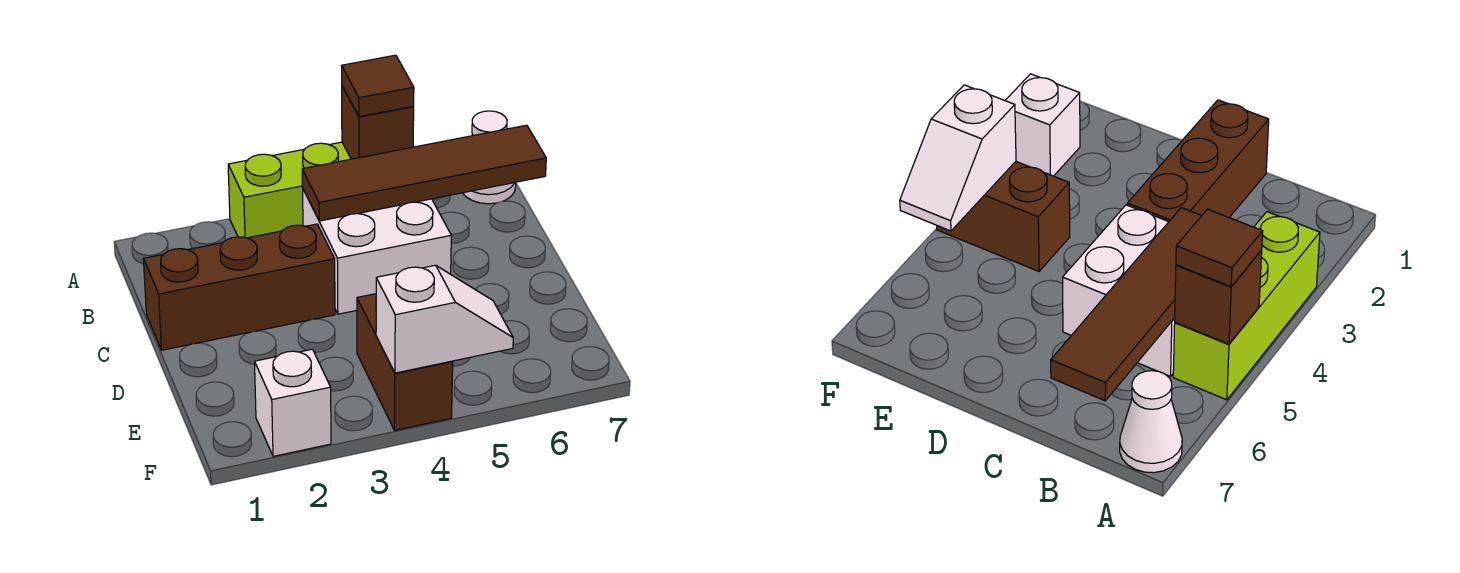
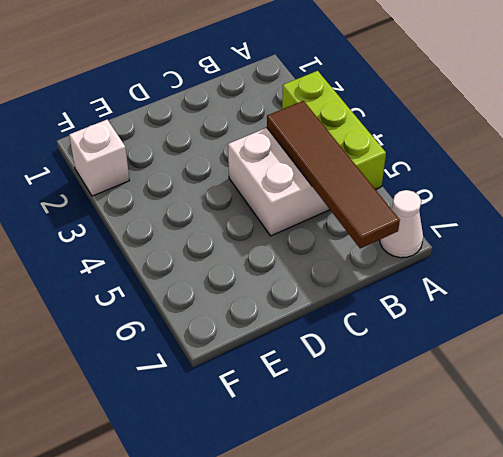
none -> brown 1x3 brick [143,224,335,350]
none -> brown 1x2 brick [357,294,453,430]

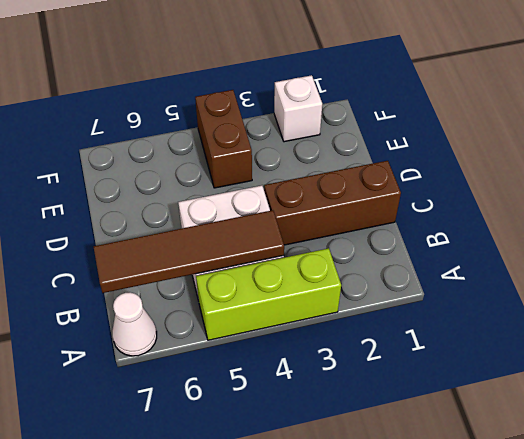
none -> brown 1x1 brick [342,86,414,159]
none -> white 1x2 slope [376,265,513,373]

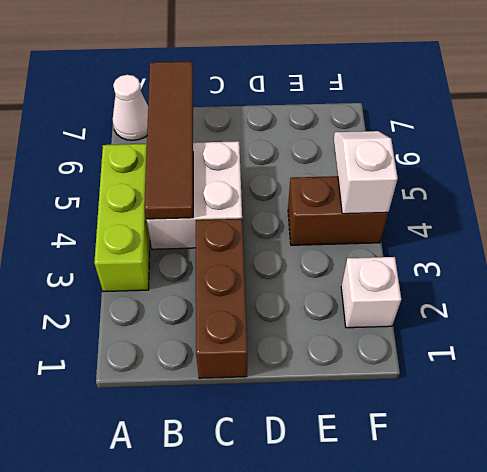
none -> brown 1x1 brick [342,86,414,159]
none -> brown 1x1 tile [342,55,414,117]

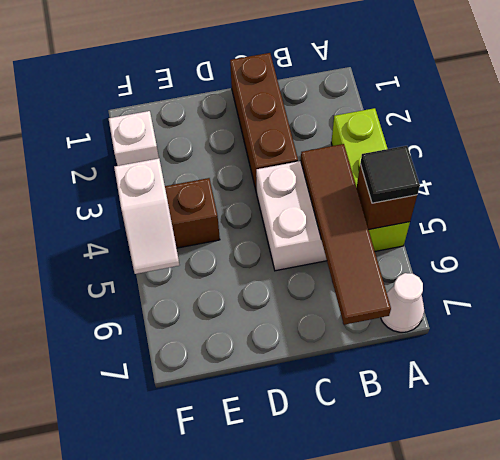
black 1x1 tile [360,146,420,203] -> brown 1x1 tile [342,55,414,117]

